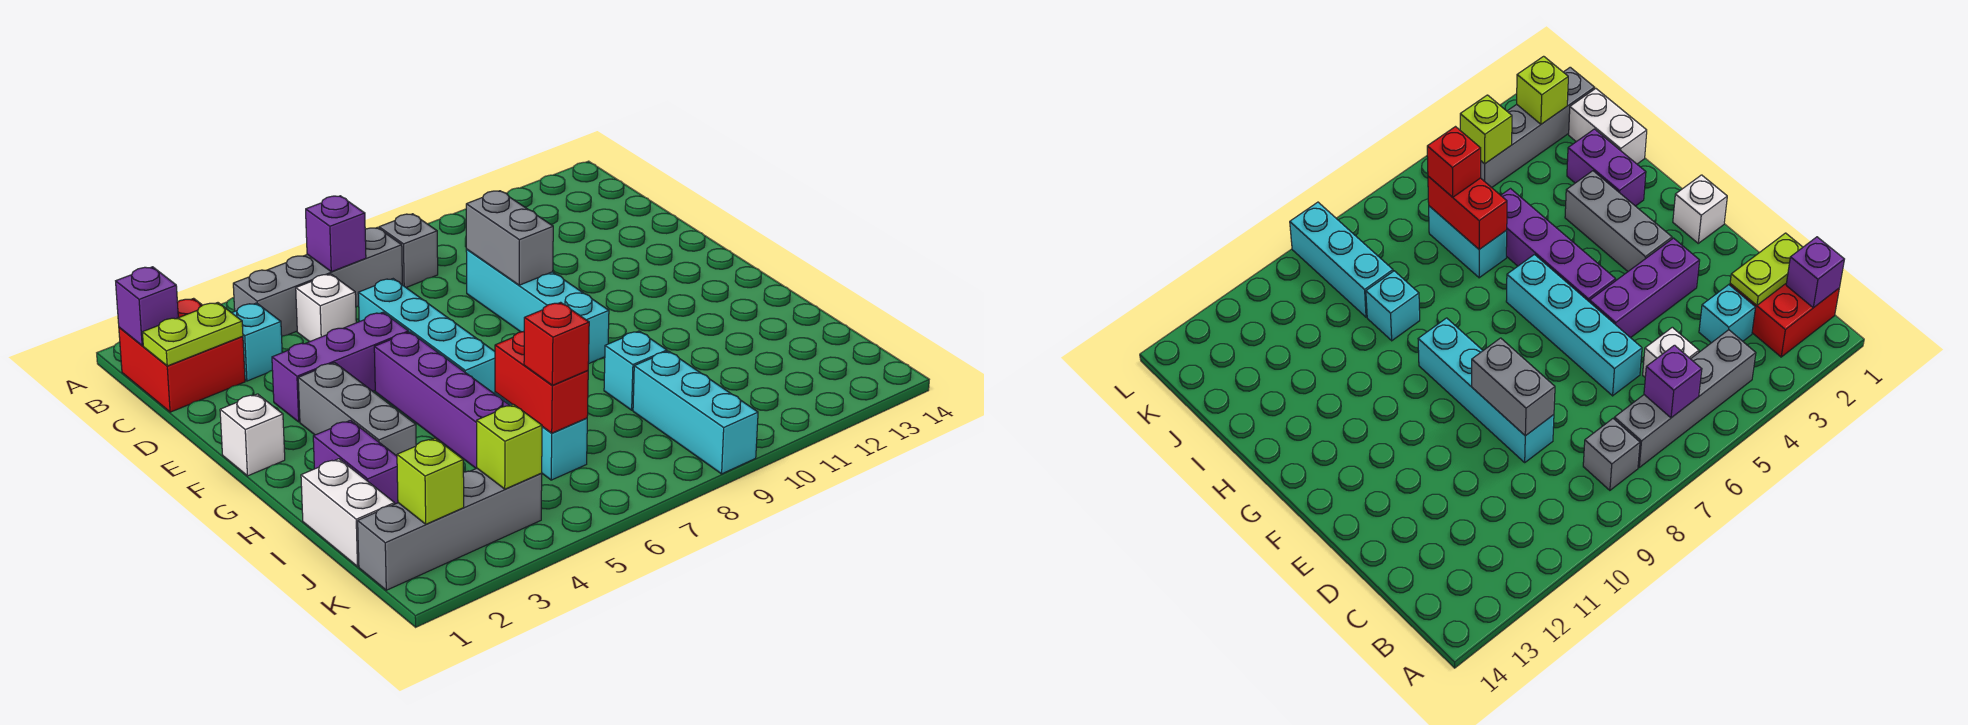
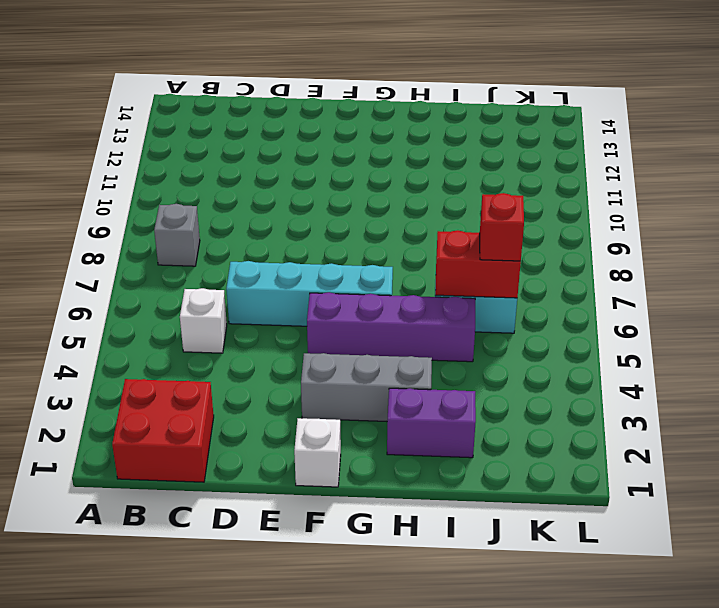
none -> grey 1x4 brick [233,228,402,336]
none -> cyan 1x1 brick [232,303,282,381]
none -> cyan 1x4 brick [466,250,609,364]

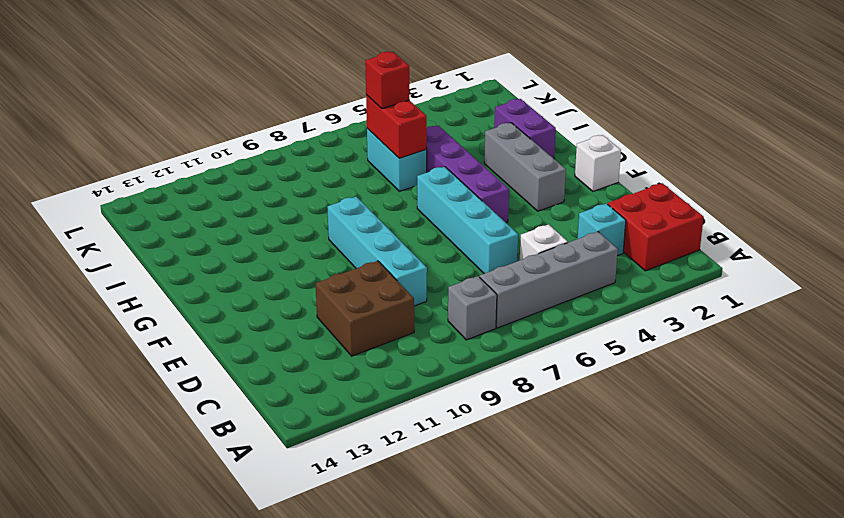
brown 2x2 brick [316,261,414,356] -> none
none -> purple 1x3 brick [272,312,409,422]
none -> white 1x2 brick [301,459,395,566]
none -> cyan 1x1 brick [604,331,667,410]

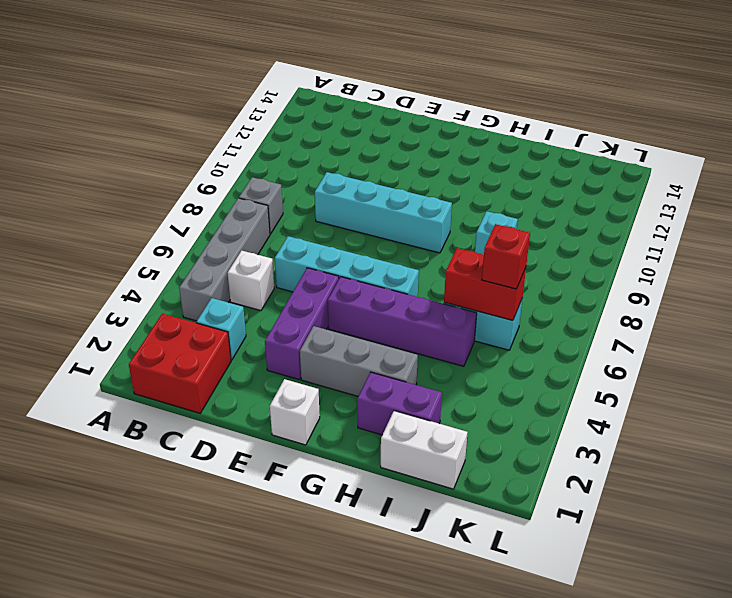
none -> cyan 1x3 brick [633,351,758,474]
none -> grey 1x4 brick [358,468,542,590]
none -> purple 1x1 brick [116,267,178,346]

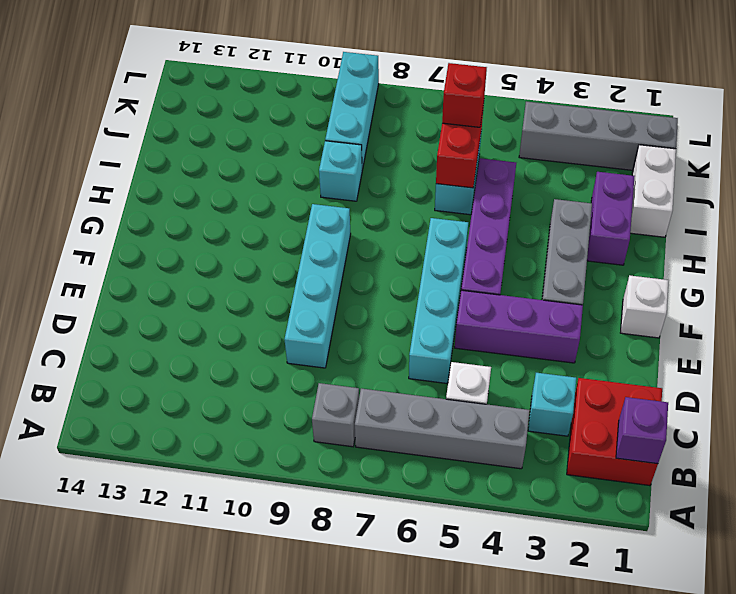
none -> purple 1x1 brick [306,196,366,272]
none -> lime 1x2 plate [142,303,243,366]
none -> grey 1x2 brick [466,191,553,285]

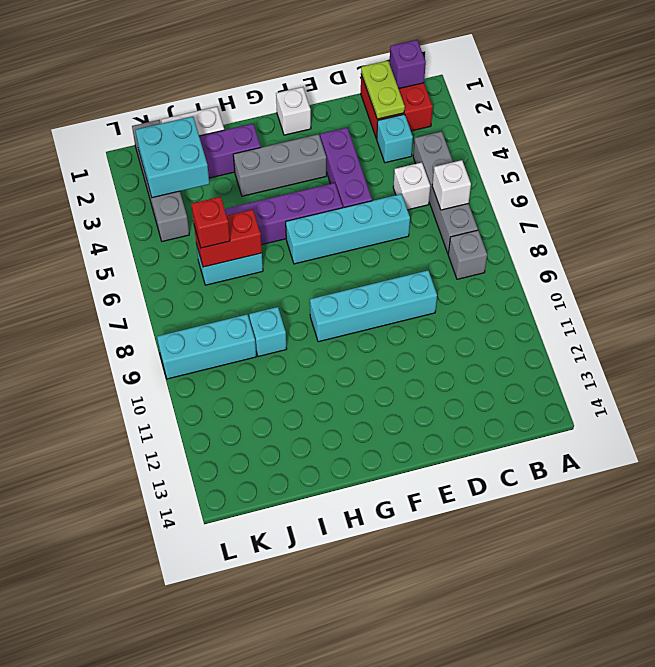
white 1x1 brick [432,160,471,210] -> purple 1x1 brick [306,196,366,272]
cyan 2x2 brick [135,117,209,198] -> lime 1x1 brick [397,438,464,524]
none -> grey 1x2 brick [466,191,553,285]
none -> lime 1x1 brick [477,404,542,489]

